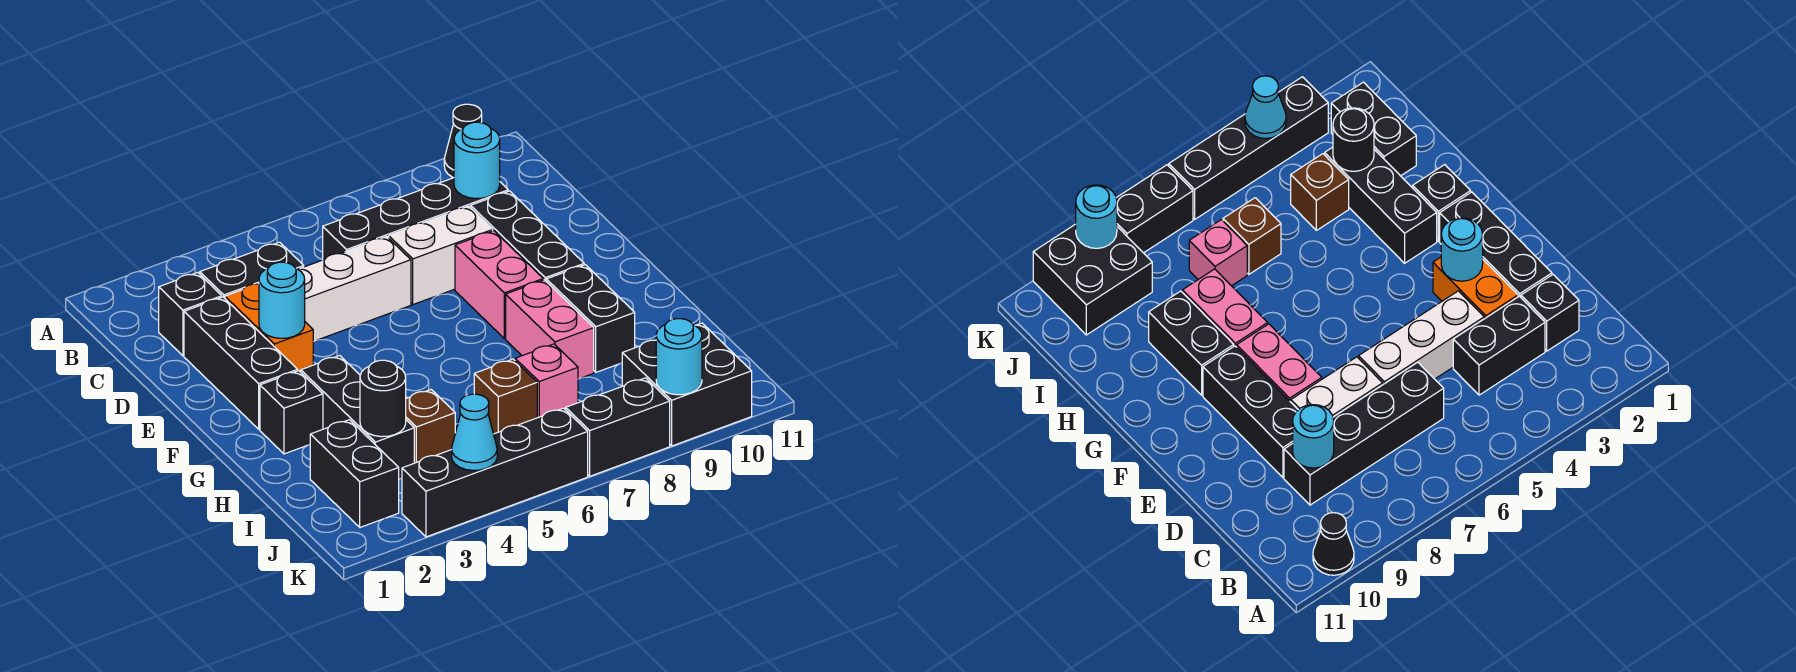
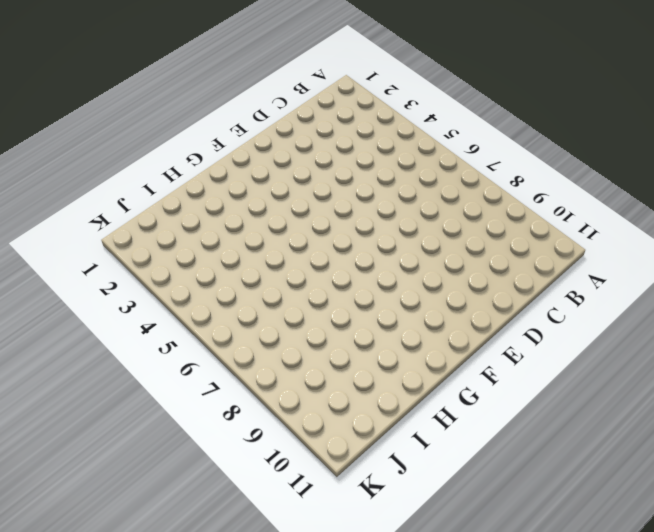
none -> black 1x1 cone [444,104,482,178]
none -> black 1x1 brick [159,273,222,356]
none -> black 1x2 brick [200,242,304,298]

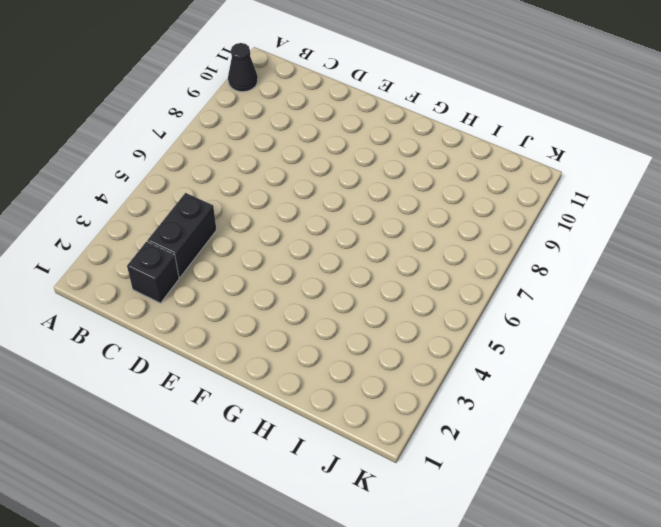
none -> black 1x4 brick [323,178,508,260]
none -> black 1x3 brick [184,297,298,429]
none -> orange 1x2 brick [225,284,313,372]

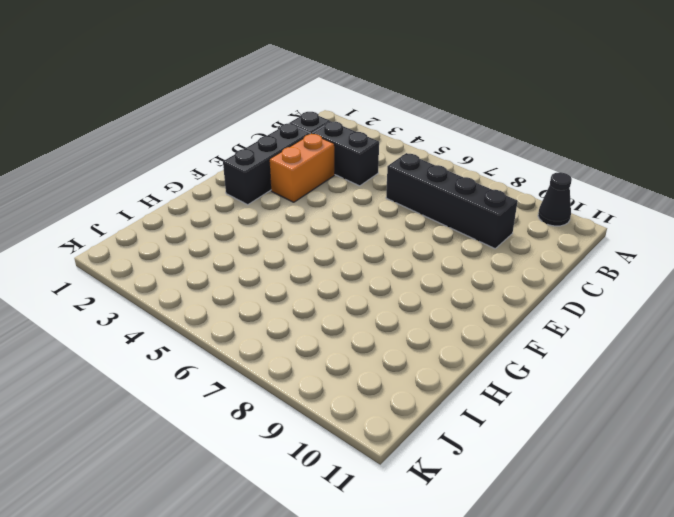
none -> white 1x3 brick [298,236,411,342]
none -> white 1x2 brick [389,206,493,305]
none -> black 1x3 brick [471,191,584,281]

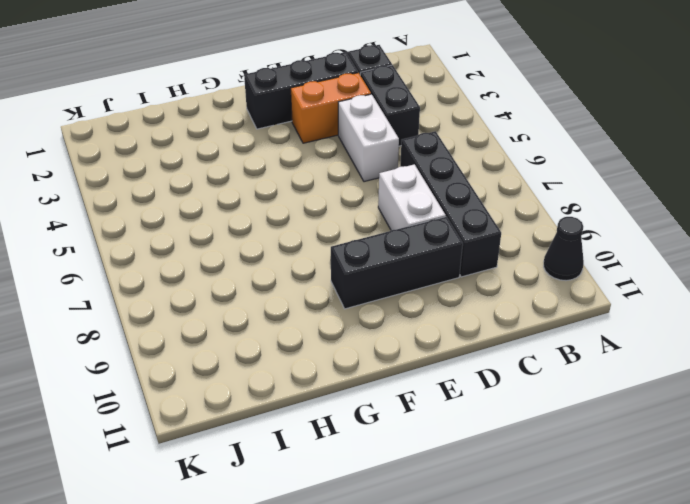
white 1x2 brick [338,94,399,182] -> white 1x3 brick [298,236,411,342]
none -> pink 1x2 brick [455,231,543,338]
none -> black 1x1 brick [260,371,323,454]
none -> black 1x3 brick [301,356,414,479]

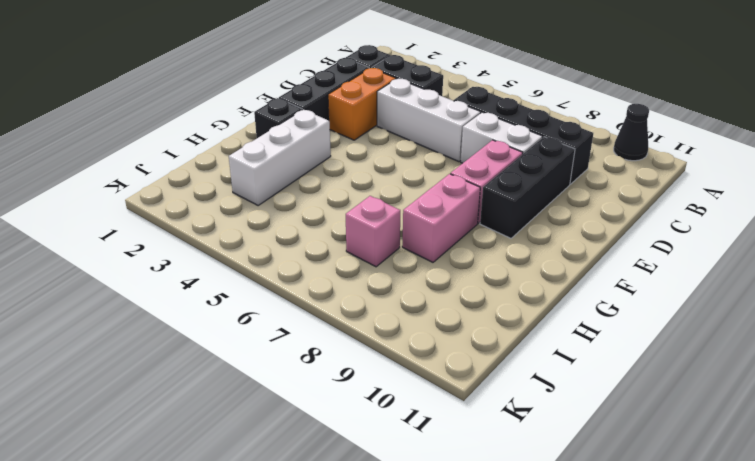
white 1x3 brick [229,110,331,205] -> black 1x3 brick [301,356,414,479]
none -> black 1x2 brick [546,265,635,372]
none -> black 1x2 brick [310,420,399,527]
none -> brown 1x1 brick [406,390,455,463]

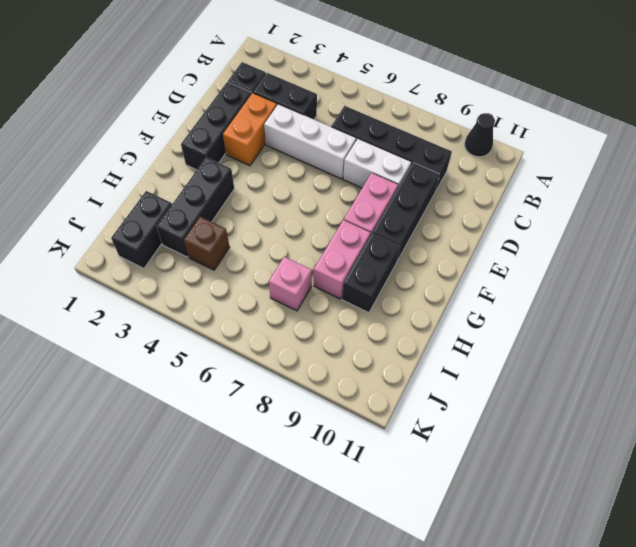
none -> black 1x1 brick [260,371,323,454]
none -> brown 1x1 brick [474,359,537,434]
none -> black 2x2 brick [622,323,752,446]

